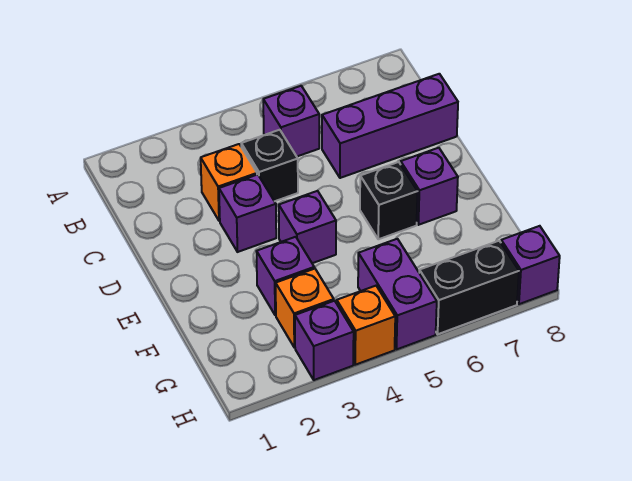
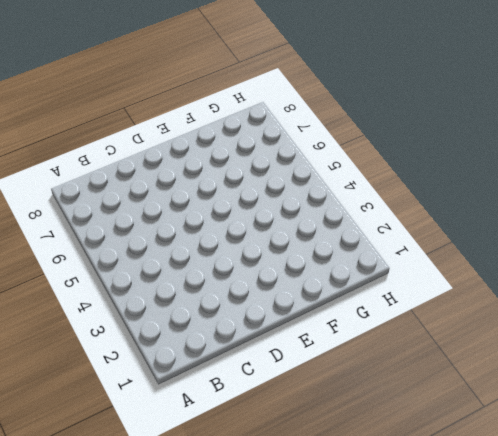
none -> purple 1x1 brick [263,86,319,156]
none -> orange 1x1 brick [201,144,257,221]
none -> black 1x1 brick [241,130,298,201]

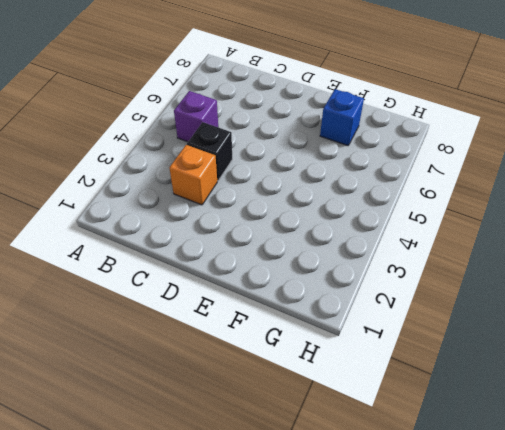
blue 1x1 brick [320,89,364,146] -> none
none -> purple 1x3 brick [322,74,458,178]
none -> purple 1x1 brick [219,175,276,252]
none -> purple 1x1 brick [279,191,336,263]

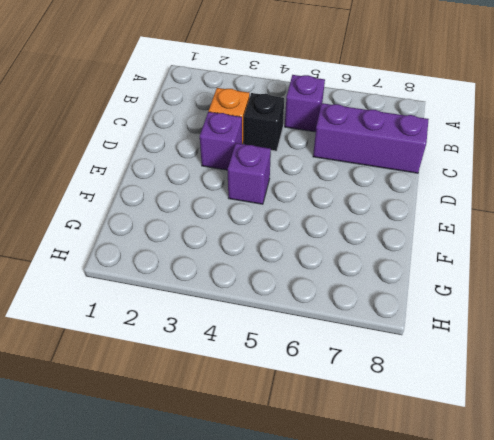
none -> black 1x1 brick [360,162,417,239]
none -> purple 1x1 brick [401,148,458,225]
none -> purple 1x1 brick [256,237,314,315]

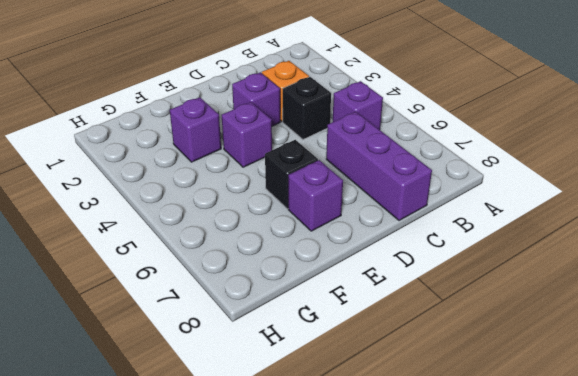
none -> orange 1x1 brick [276,268,334,347]
none -> purple 1x2 brick [358,239,437,349]
none -> purple 1x1 brick [295,301,354,380]

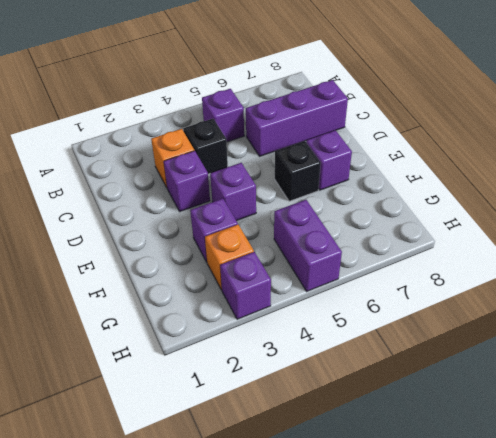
none -> orange 1x1 brick [337,286,395,365]
none -> black 1x2 brick [419,241,519,334]
none -> purple 1x1 brick [501,226,560,304]

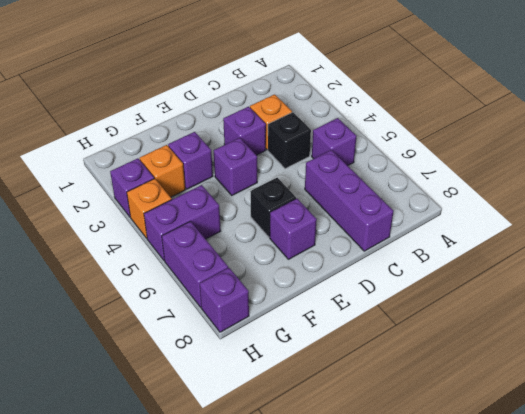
purple 1x2 brick [162,221,228,307] -> black 1x2 brick [419,241,519,334]

